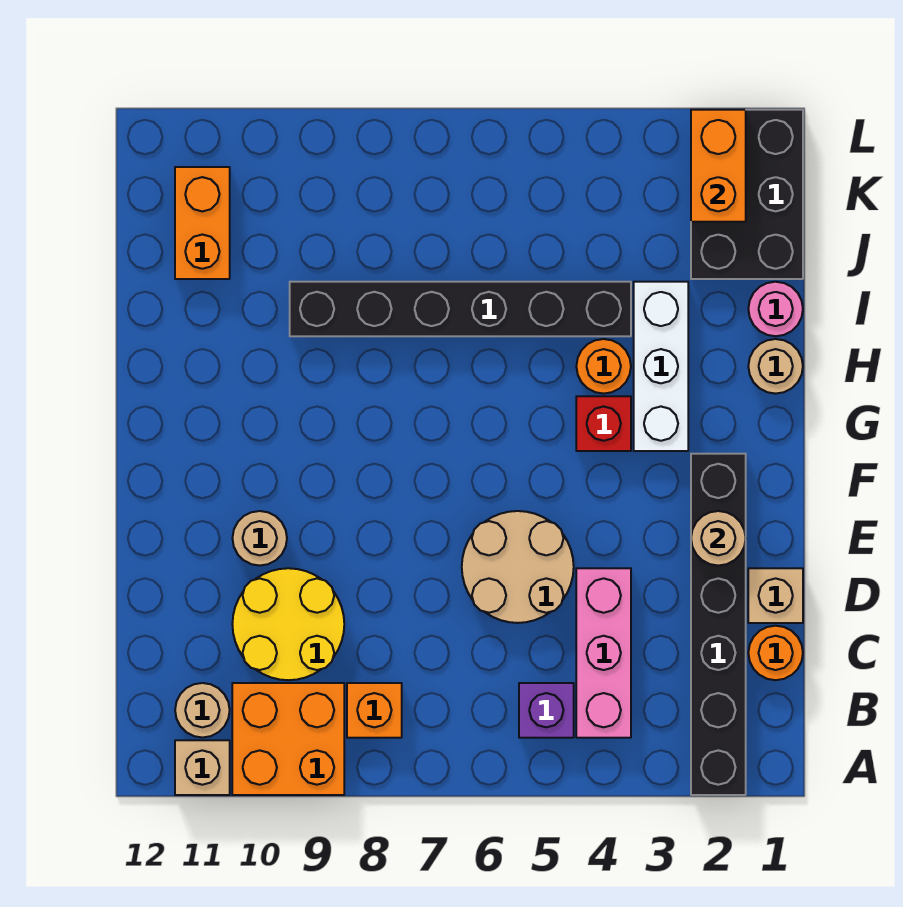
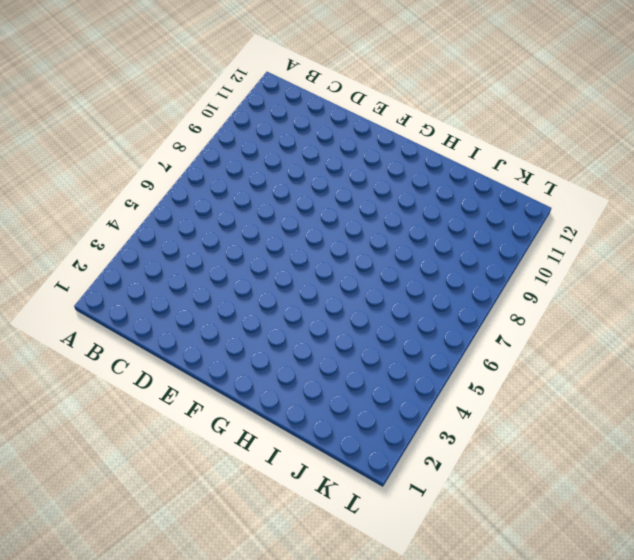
none -> black 1x6 brick [691,454,746,795]
none -> orange 2x2 brick [232,683,344,795]
none -> tan 1x1 brick [175,740,230,795]

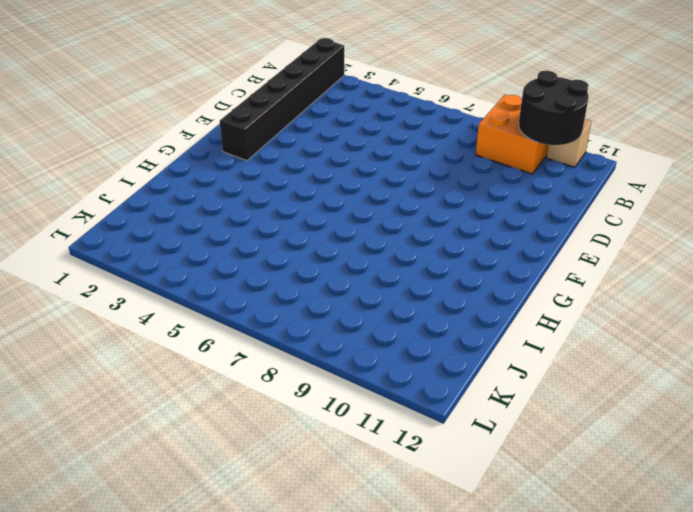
black 2x2 round brick [519,71,589,145] -> none
none -> pink 1x3 brick [576,568,631,738]
none -> purple 1x1 brick [519,683,574,738]
none -> orange 1x1 brick [347,683,402,738]

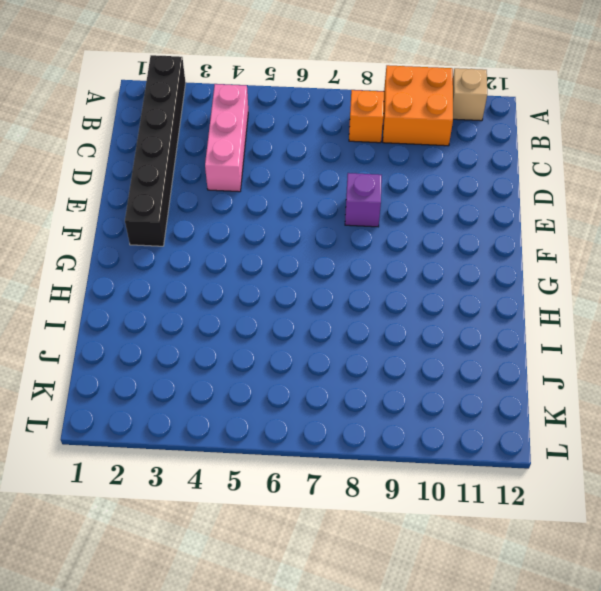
purple 1x1 brick [345,173,382,227] -> purple 1x1 brick moved to [519,683,574,738]
none -> tan 1x1 round brick [175,683,230,738]
none -> orange 1x1 round brick [748,626,803,680]
none -> yellow 2x2 round brick [232,568,344,680]

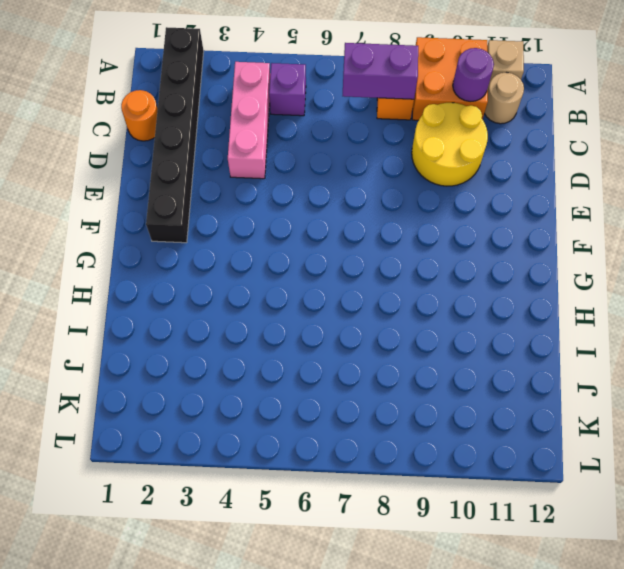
purple 1x2 brick [343,43,418,99] -> none
purple 1x1 round brick [453,48,494,102] -> none
none -> tan 1x1 brick [748,568,803,623]
none -> tan 2x2 round brick [462,511,574,623]
none -> tan 1x1 round brick [232,511,287,566]

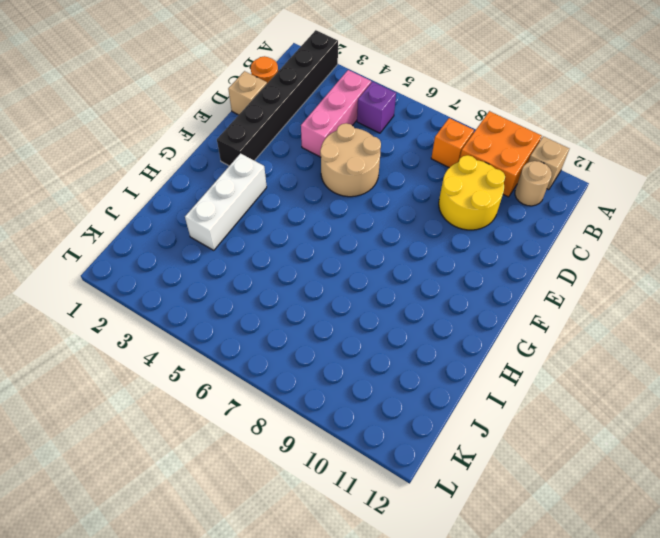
none -> tan 1x1 round brick [232,511,287,566]
none -> red 1x1 brick [576,396,631,451]
none -> tan 1x1 round brick [748,339,803,394]

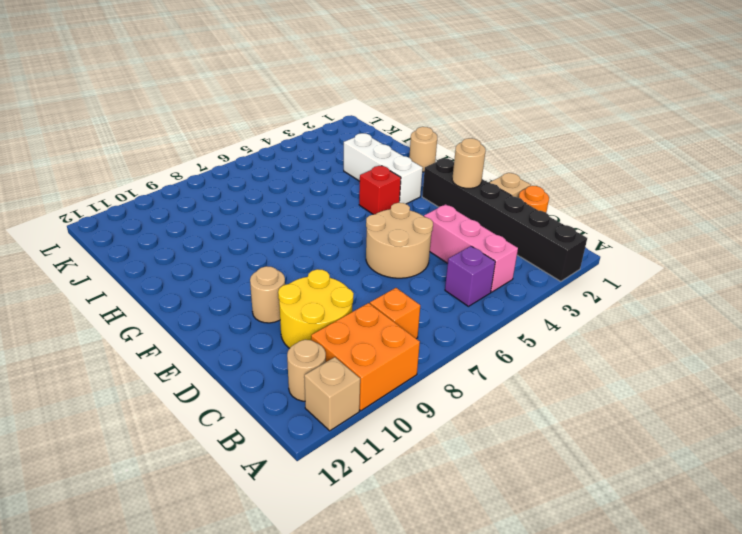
none -> orange 1x1 round brick [576,339,631,394]
none -> pink 1x1 round brick [748,282,803,336]
none -> black 1x6 brick [290,282,631,336]

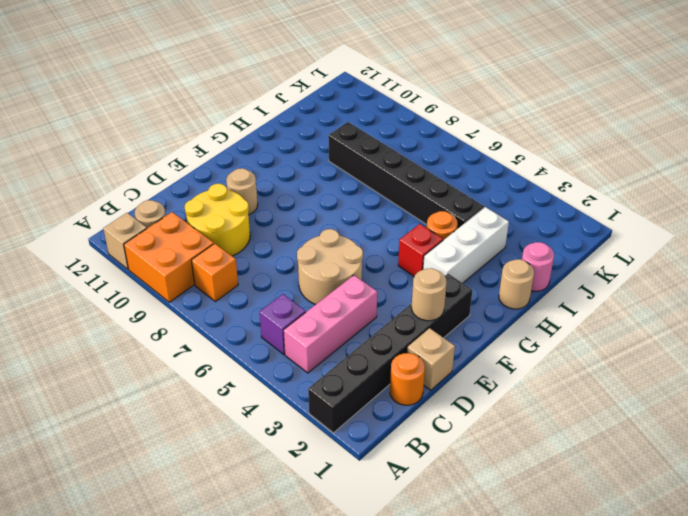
none -> black 2x3 brick [691,110,803,279]
none -> orange 1x2 brick [175,167,230,279]
none -> orange 1x2 brick [691,110,746,222]

